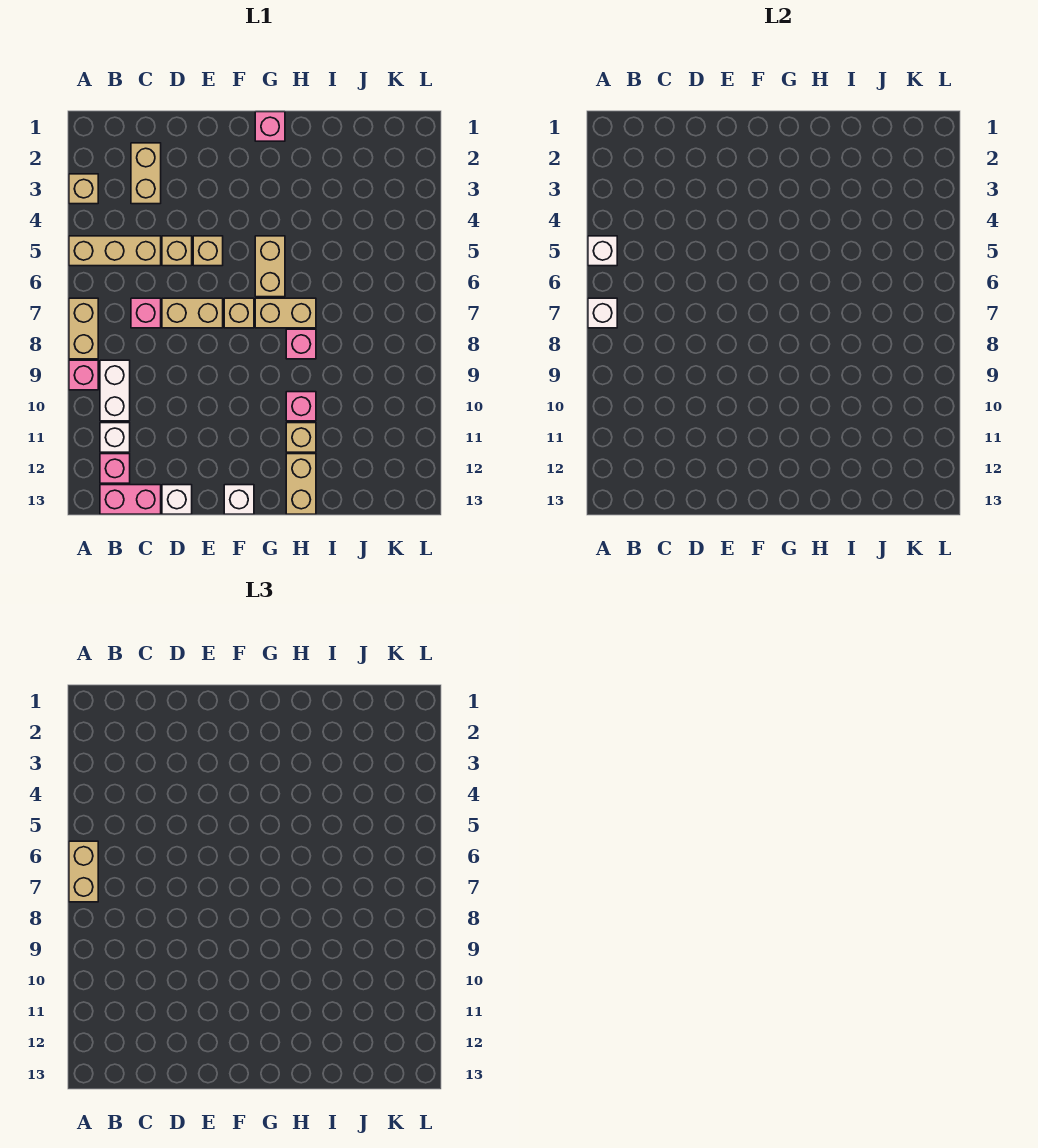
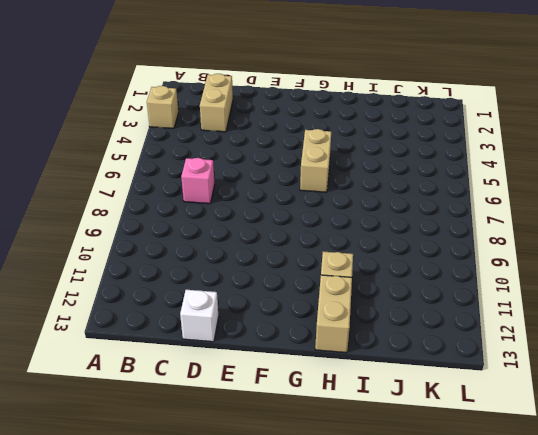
none -> tan 1x3 brick [69,236,161,266]
none -> tan 1x2 brick [69,298,98,359]
none -> pink 1x1 brick [69,360,98,390]

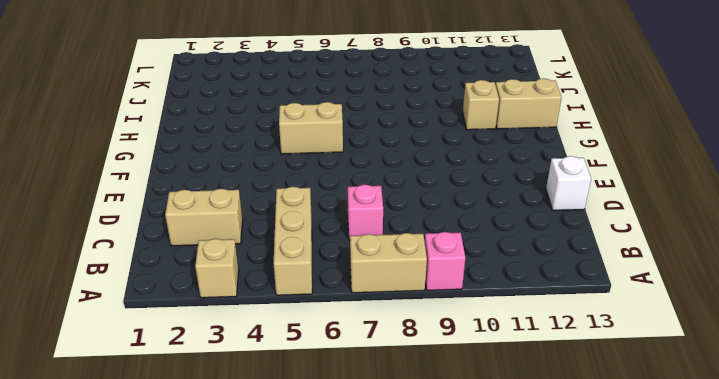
none -> white 1x2 brick [100,360,130,421]
none -> white 1x1 brick [100,423,130,452]
none -> pink 1x1 brick [100,454,130,483]

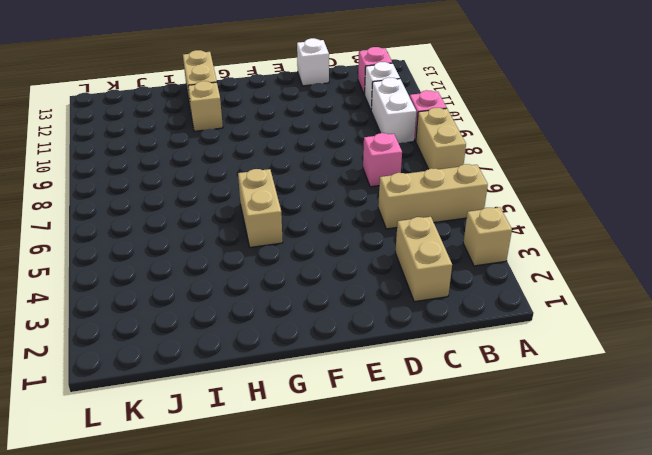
none -> pink 1x2 brick [100,485,161,514]
none -> tan 1x1 brick [162,236,192,266]
none -> tan 1x2 brick [162,298,223,328]

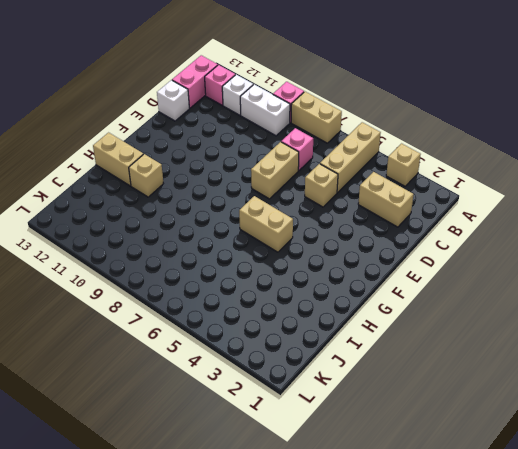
none -> tan 1x1 brick [193,236,223,266]
none -> tan 1x1 brick [224,298,254,328]
none -> white 1x1 brick [224,485,254,514]

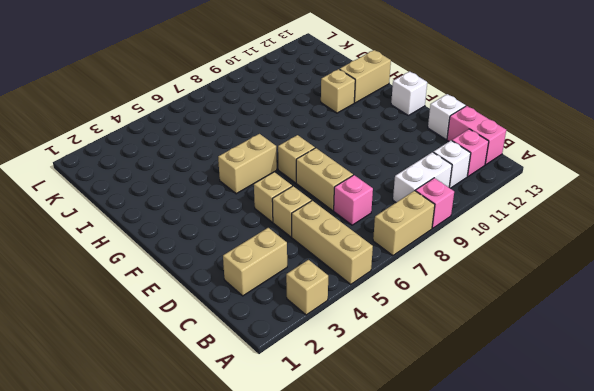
none -> pink 1x1 brick [255,112,285,141]
none -> tan 1x2 brick [255,298,316,328]
none -> pink 1x1 brick [286,329,316,359]

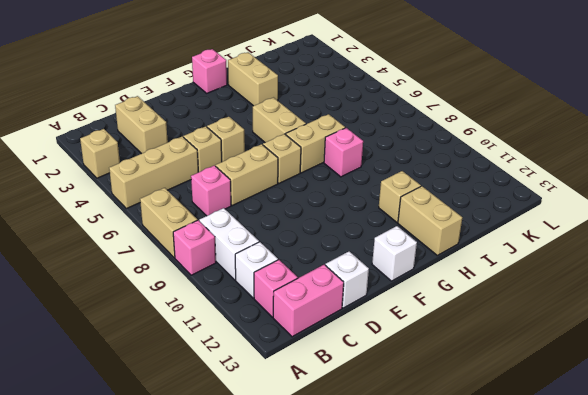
tan 1x2 brick [228,52,278,106] -> tan 1x2 brick moved to [69,841,98,902]
none -> pink 1x1 brick [286,392,316,421]
none -> white 1x1 brick [588,236,617,266]
none -> white 1x1 brick [588,298,617,328]

